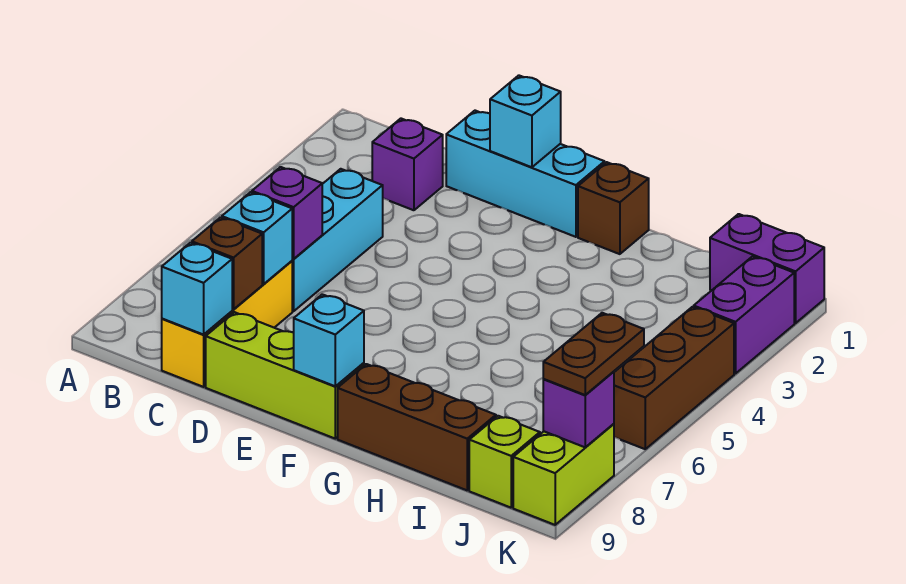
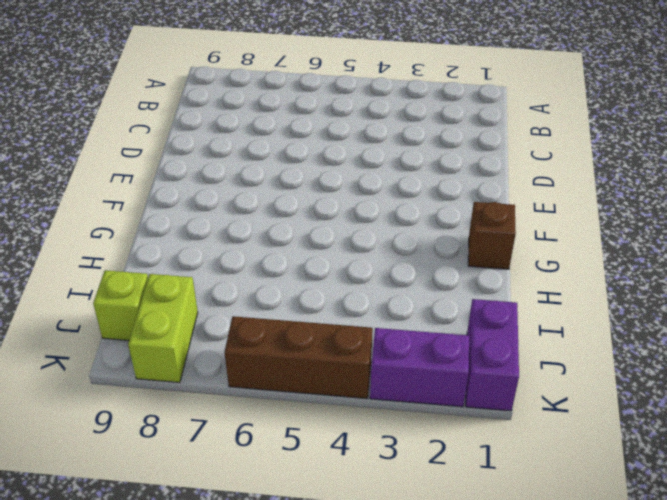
lime 1x2 brick [128,274,198,382] -> lime 1x2 brick turned to [513,424,614,525]
none -> purple 1x1 brick [372,119,443,210]
none -> cyan 1x3 brick [292,169,383,311]
none -> yellow 1x3 brick [162,261,292,387]

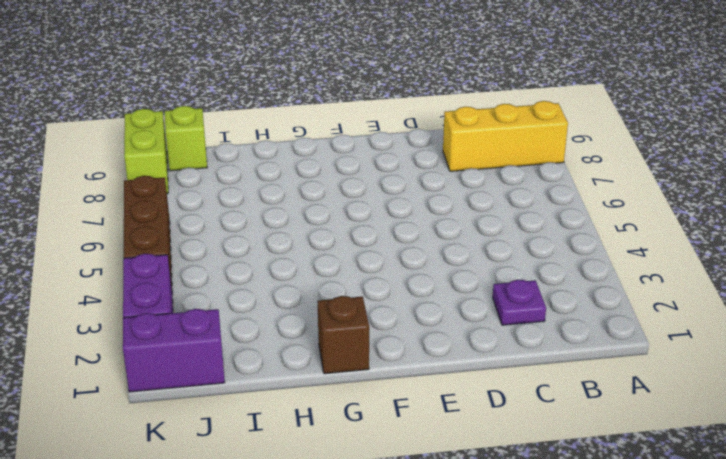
yellow 1x3 brick [443,101,568,171] -> yellow 1x3 brick turned to [162,261,292,387]
purple 1x1 plate [493,280,546,325] -> purple 1x1 brick [372,119,443,210]
none -> cyan 1x3 brick [292,169,383,311]
none -> cyan 1x3 brick [446,111,605,237]
none -> lime 1x3 brick [206,312,364,439]

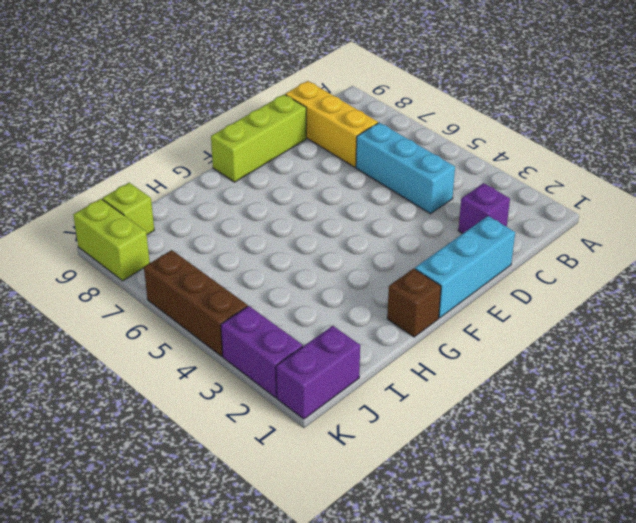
none -> brown 1x3 brick [338,364,496,490]
none -> purple 1x1 brick [252,167,322,259]
none -> cyan 1x1 brick [222,192,292,284]

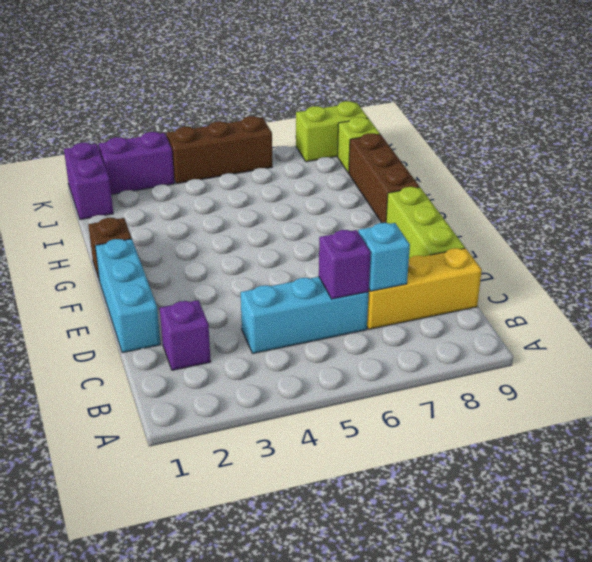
none -> brown 1x1 brick [192,217,262,309]
none -> cyan 1x1 brick [162,243,232,335]
none -> cyan 1x1 brick [490,75,561,167]

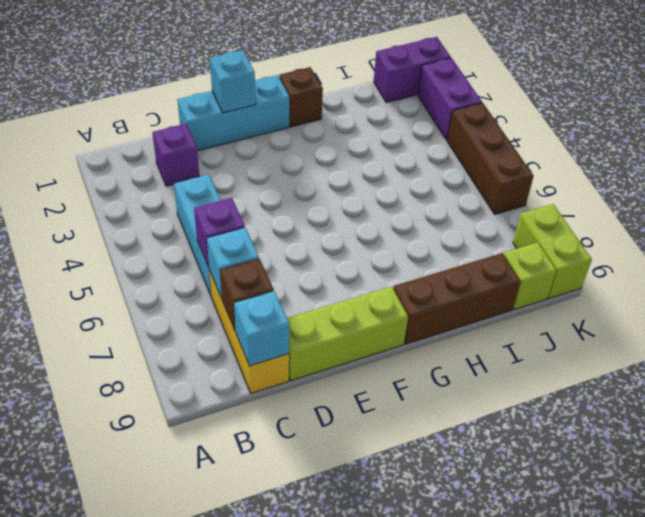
none -> cyan 1x1 brick [294,294,364,386]
none -> purple 1x1 brick [543,372,614,447]
none -> brown 1x2 plate [543,313,644,395]

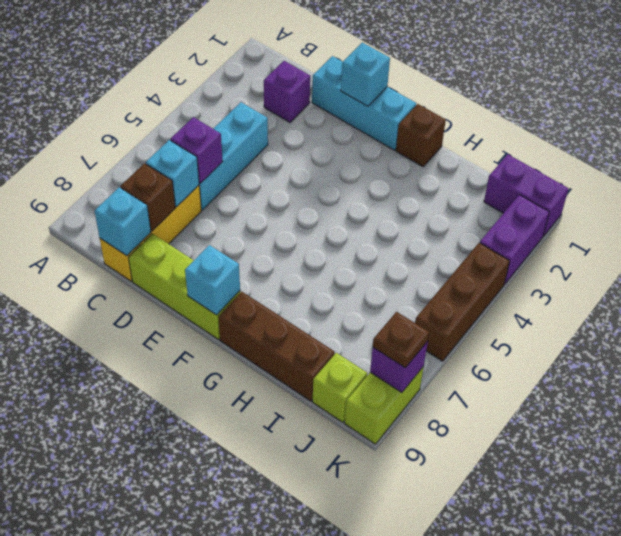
brown 1x1 plate [373,312,429,367] -> brown 1x2 plate [543,313,644,395]

